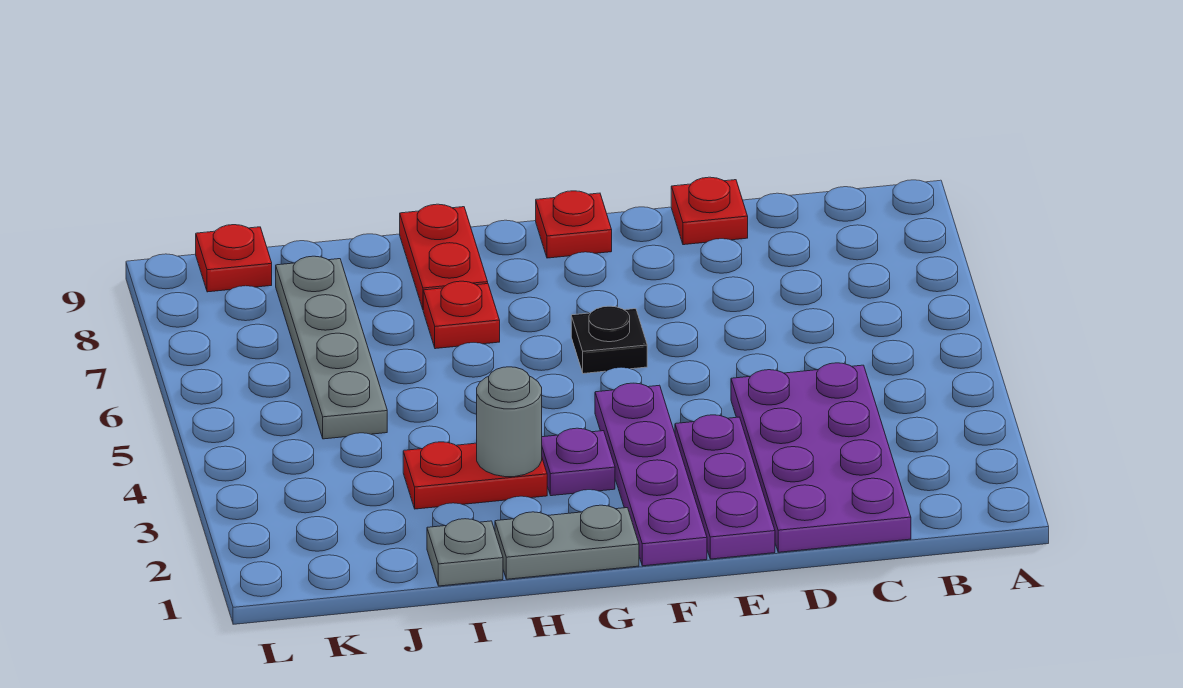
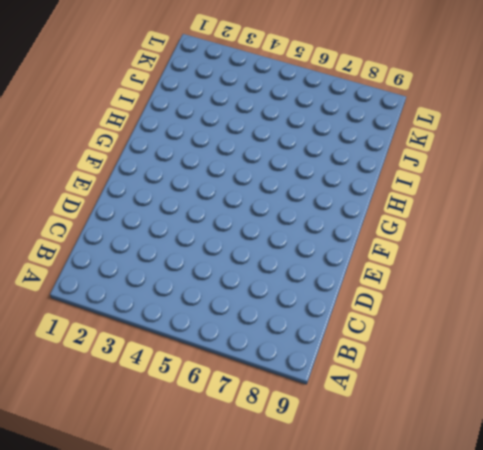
none -> purple 2x4 plate [731,363,911,552]
none -> red 1x1 plate [671,177,748,245]
none -> purple 1x3 plate [675,415,775,559]

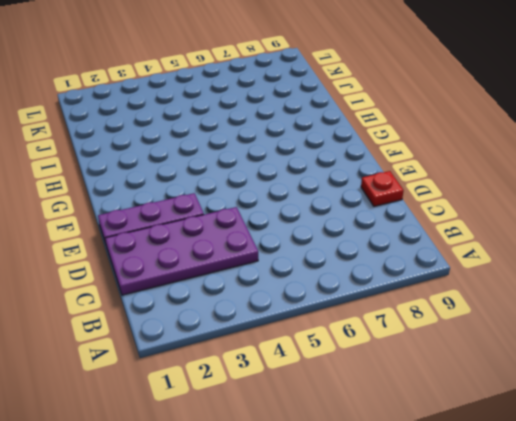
none -> purple 1x4 plate [595,383,707,566]
none -> black 1x1 plate [571,306,647,374]
none -> red 1x1 plate [536,191,612,258]

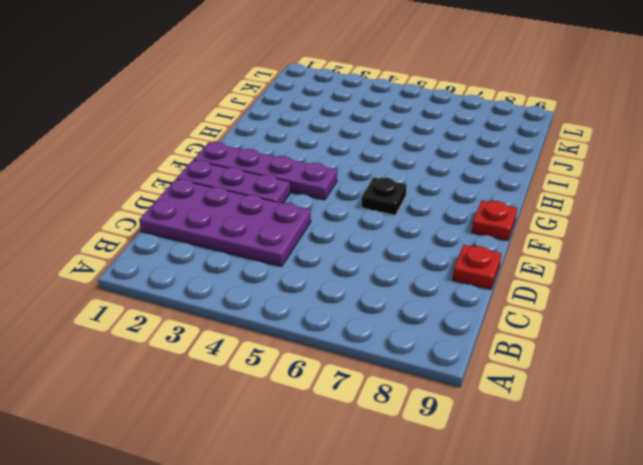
none -> grey 1x2 plate [495,505,639,579]
none -> purple 1x1 plate [542,428,615,496]
none -> red 1x2 plate [403,442,547,509]

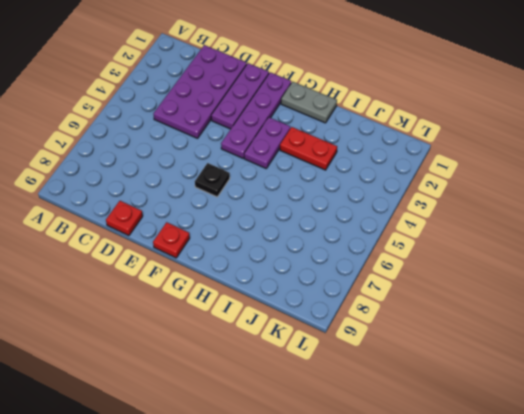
purple 1x2 plate [244,117,290,168] -> purple 1x1 plate [542,428,615,496]
none -> red 1x1 plate [423,281,500,349]
none -> red 1x2 plate [400,204,488,309]
none -> grey 1x1 plate [427,519,503,586]

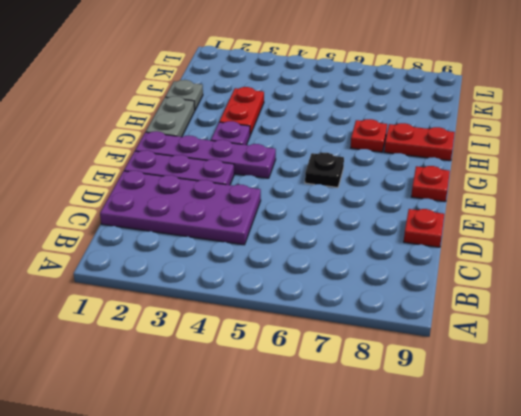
none -> grey 1x4 plate [276,256,387,439]
none -> red 1x1 plate [196,225,272,292]
none -> grey 1x1 round brick [477,367,542,477]

